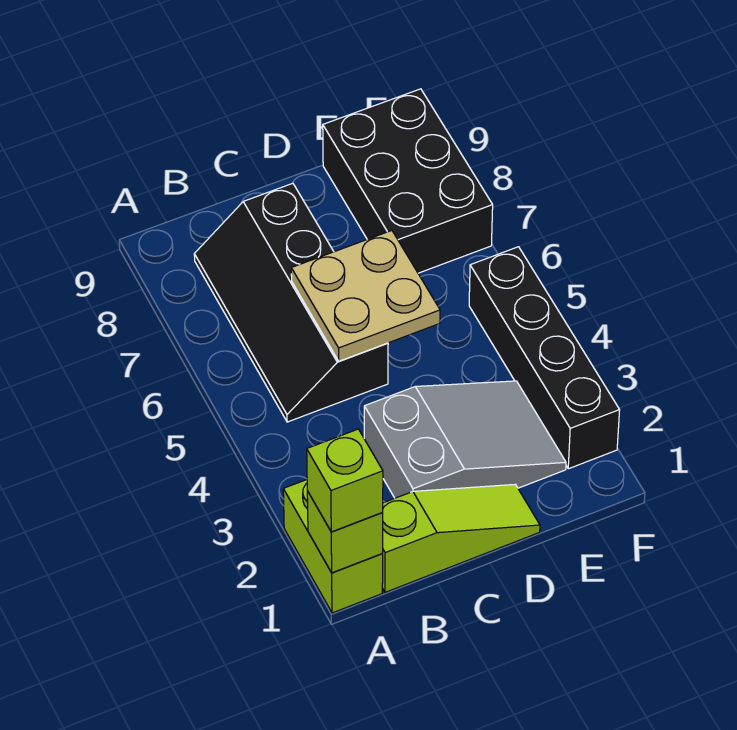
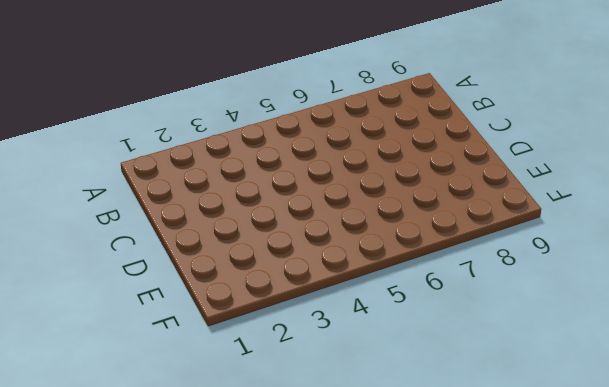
none -> lime 1x2 brick [283,480,383,613]
none -> lime 1x3 slope [382,484,540,592]

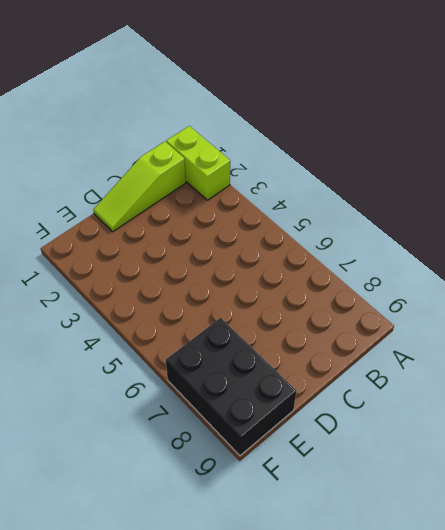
none -> black 2x4 slope [194,183,388,422]
none -> grey 2x3 slope [364,381,566,498]

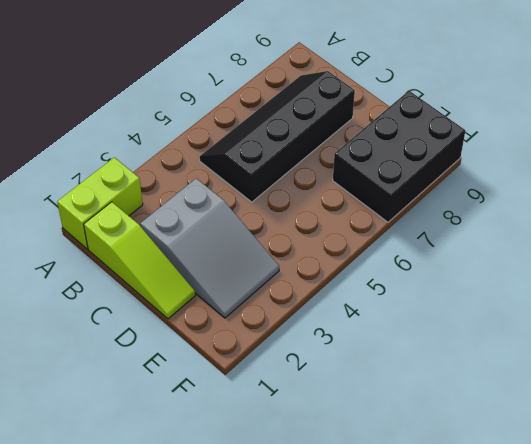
none -> black 1x4 brick [469,247,620,469]
none -> lime 1x1 brick [307,491,383,573]

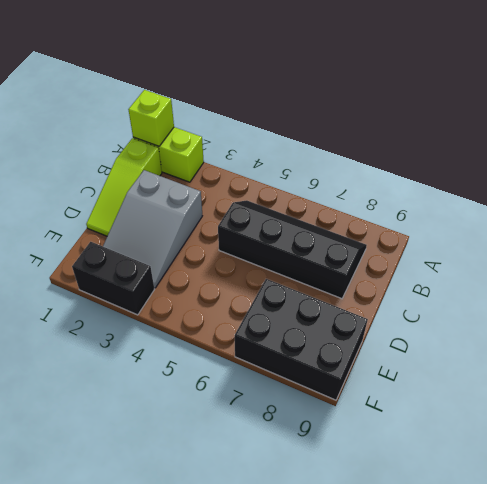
black 1x2 brick [72,242,155,315] -> black 1x4 brick [469,247,620,469]
none -> tan 2x2 plate [291,231,440,361]
none -> lime 1x1 brick [307,429,383,532]

